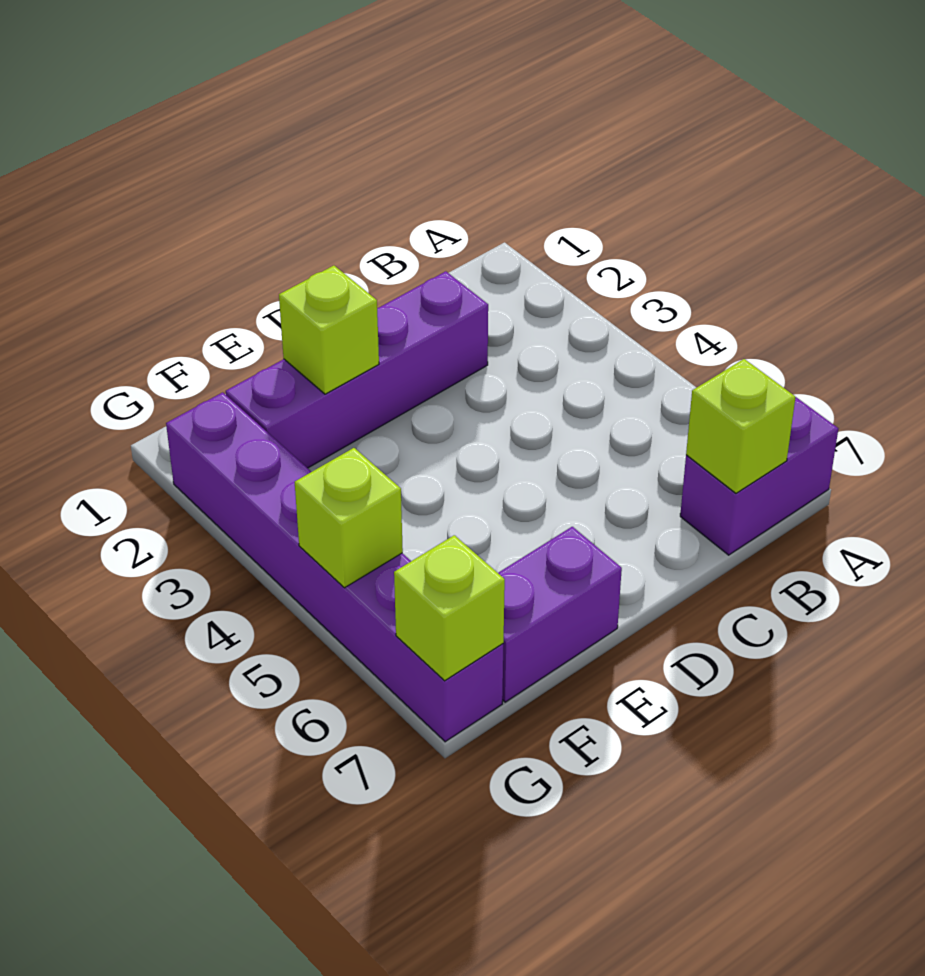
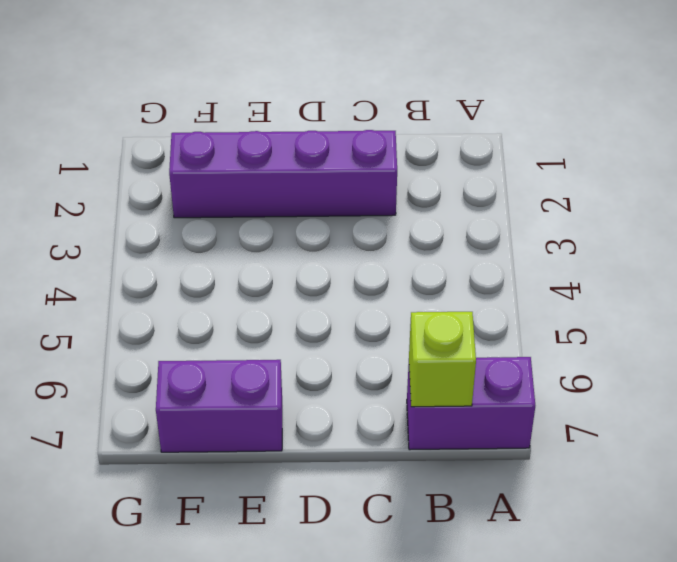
none -> purple 1x6 brick [166,392,503,742]
none -> lime 1x1 brick [279,266,379,394]

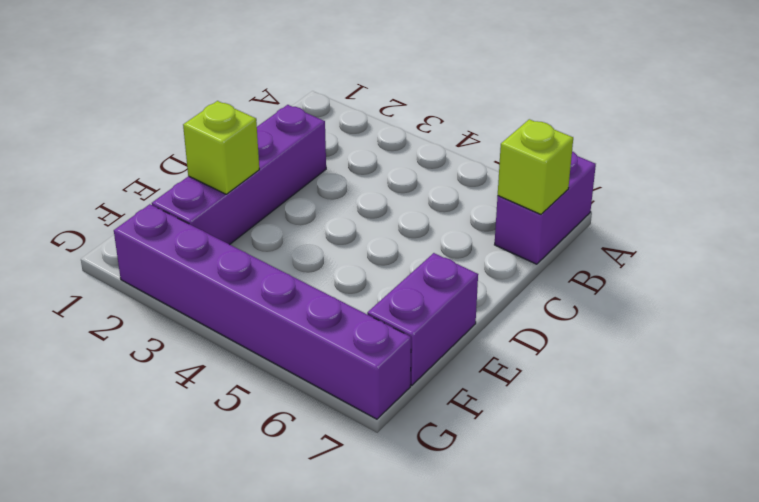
none -> lime 1x1 brick [295,448,403,588]
none -> lime 1x1 brick [394,535,505,681]

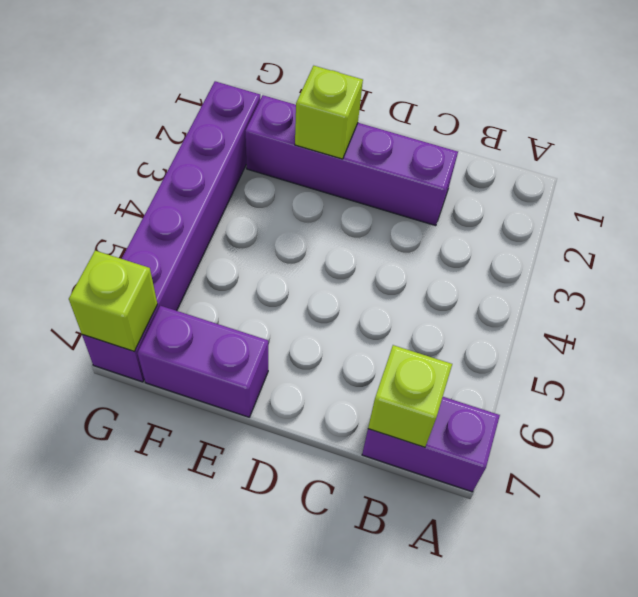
none -> lime 1x1 brick [295,448,403,588]

